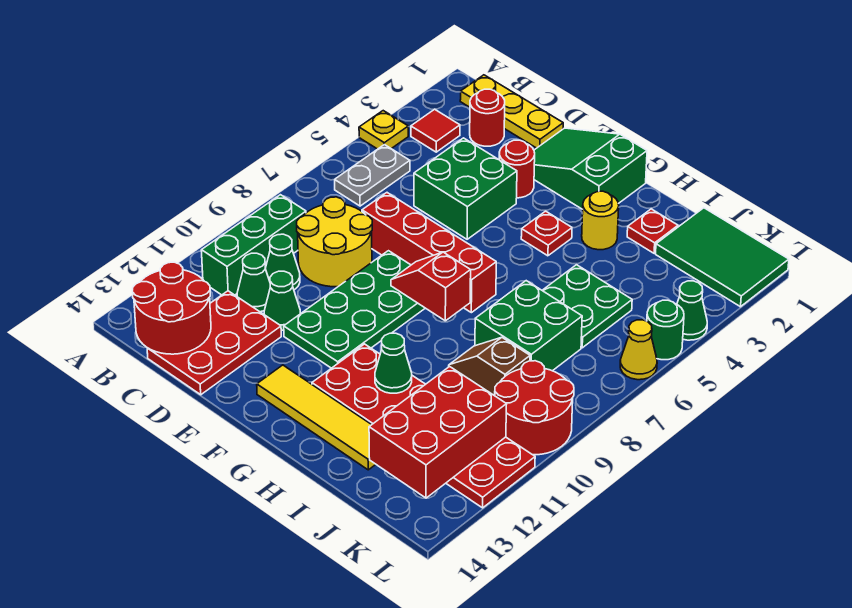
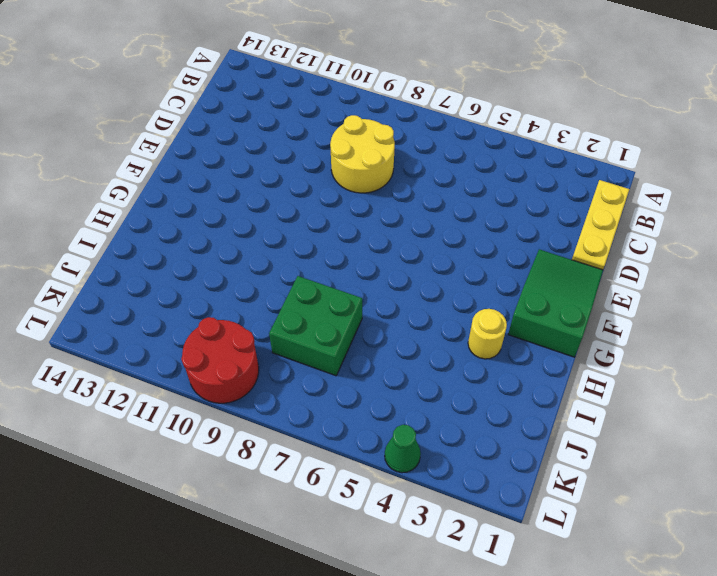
none -> yellow 1x1 plate [359,111,408,149]
none -> red 1x1 tile [411,109,460,152]
none -> grey 1x2 plate [335,145,410,206]
none -> green 1x3 brick [201,195,306,295]

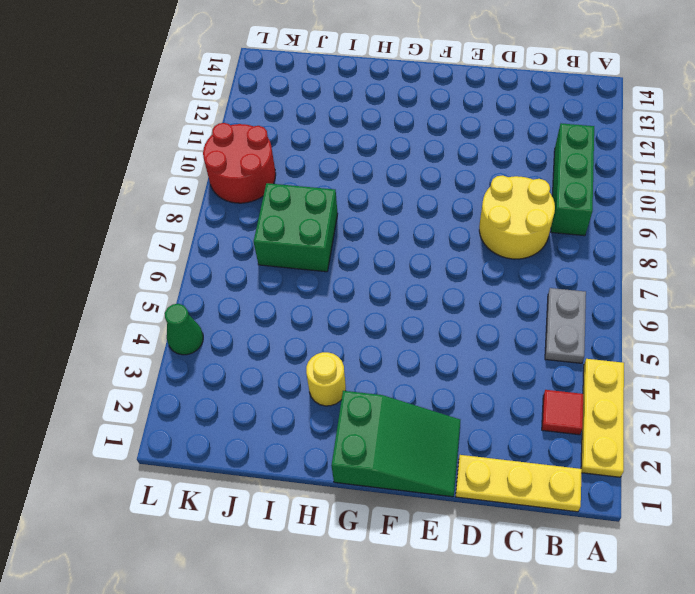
yellow 1x3 plate [581,359,624,477] -> yellow 1x1 plate [359,111,408,149]
none -> red 1x1 round brick [470,89,505,146]
none -> green 1x1 cone [265,234,300,290]
none -> green 1x1 cone [237,253,270,312]
none -> red 2x3 plate [147,291,281,395]

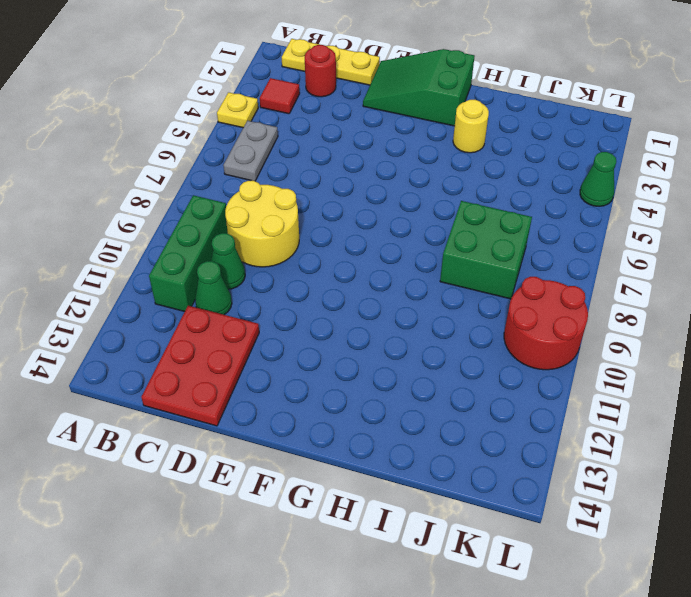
none -> green 2x2 brick [414,138,517,239]
none -> red 1x4 brick [362,193,496,313]
none -> green 1x1 cone [264,271,300,330]
none -> red 1x1 round brick [499,140,535,198]

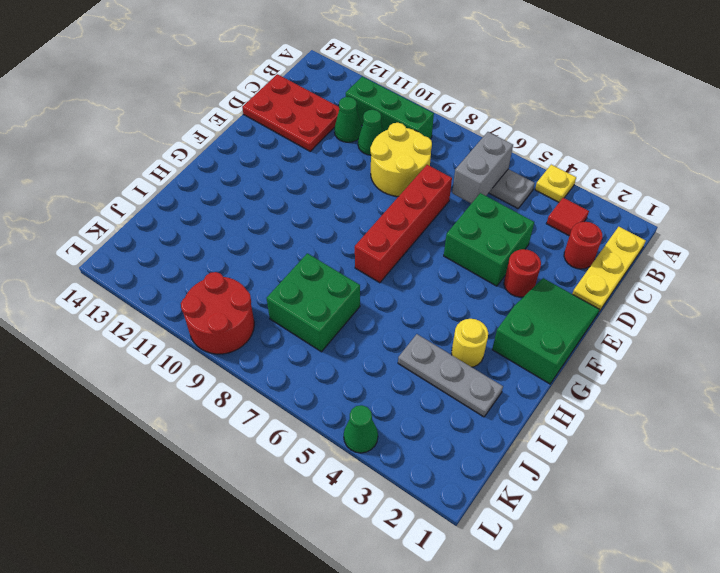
grey 1x2 brick [452,132,513,204] -> none
grey 1x3 plate [398,334,503,417] -> red 1x1 plate [627,209,678,253]
none -> green 1x1 cone [264,271,300,330]
none -> green 2x4 plate [284,251,425,368]
none -> yellow 1x4 tile [257,365,376,470]
none -> red 1x1 plate [521,211,572,256]

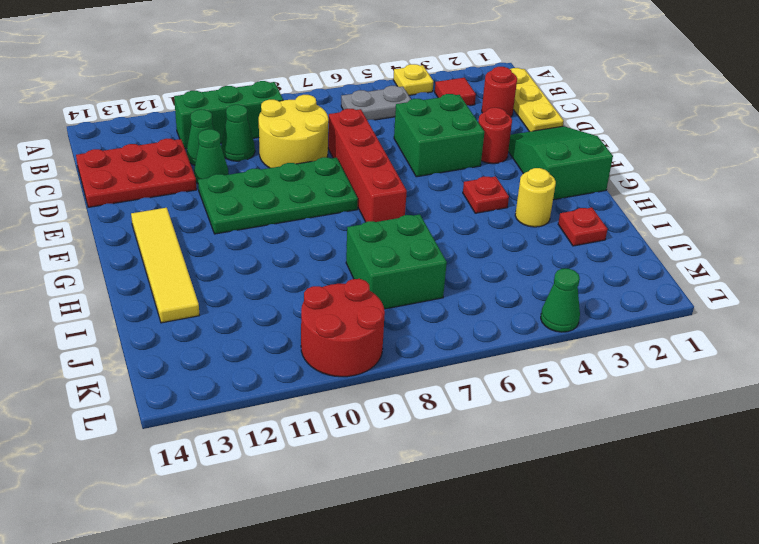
none -> red 2x6 plate [312,344,535,508]
none -> green 2x2 plate [542,265,632,348]
none -> brown 1x2 slope [449,338,530,396]
none -> green 2x3 tile [656,208,789,307]

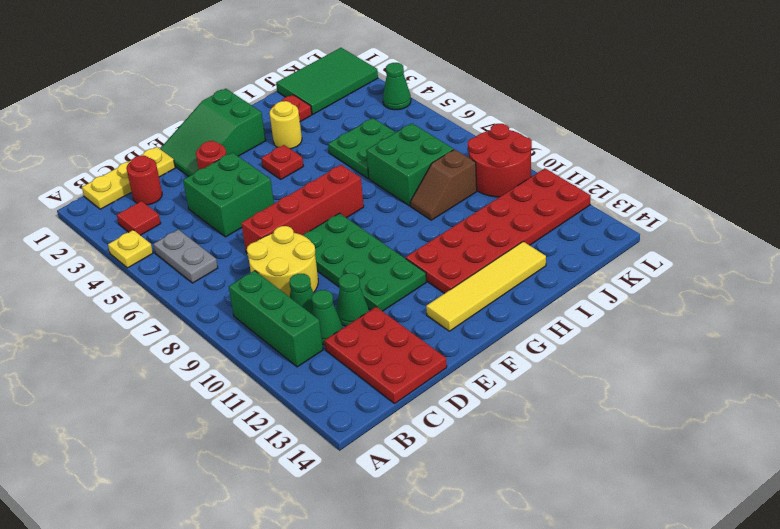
none -> green 1x1 round brick [647,300,684,360]
none -> yellow 1x1 cone [620,320,657,380]
none -> red 2x2 round brick [132,262,211,354]
none -> red 1x2 slope [391,252,471,321]

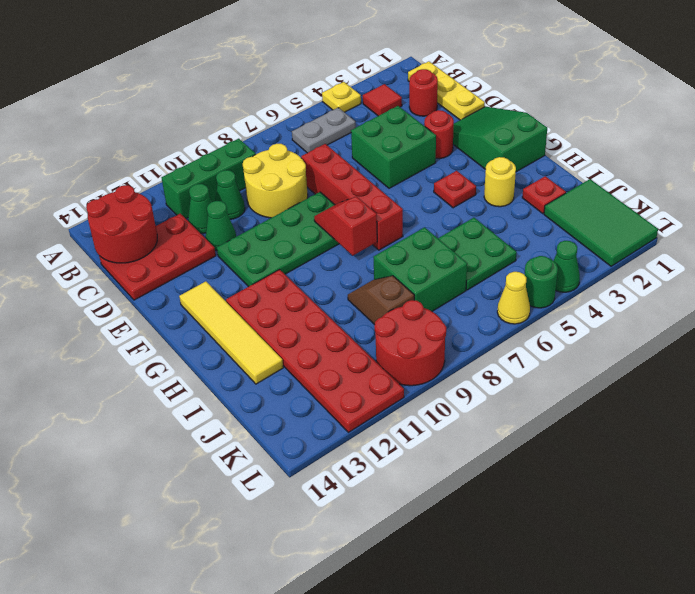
none -> green 1x1 cone [375,333,412,393]
none -> red 2x3 brick [369,367,507,498]

